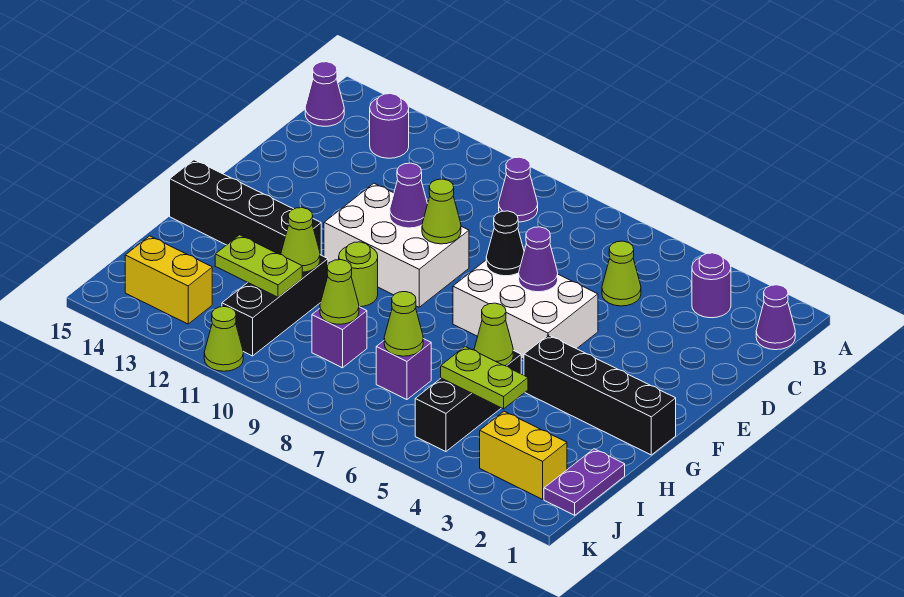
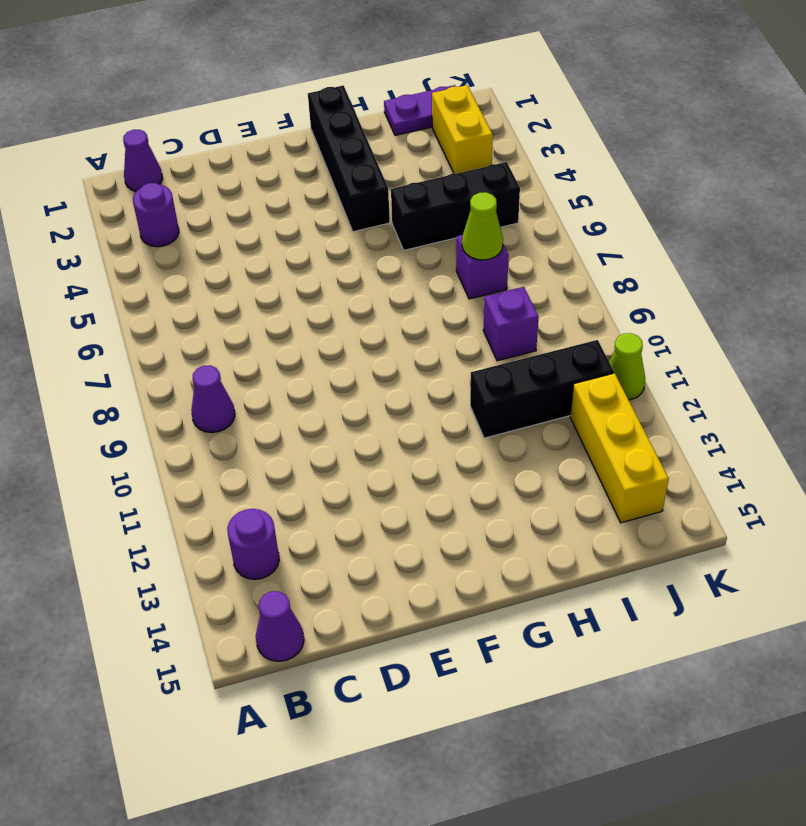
yellow 1x3 brick [570,373,669,523] -> yellow 1x2 brick [125,236,212,324]
none -> lime 1x1 cone [602,241,641,306]
none -> white 2x3 brick [453,260,598,359]
none -> white 2x3 brick [324,183,469,307]

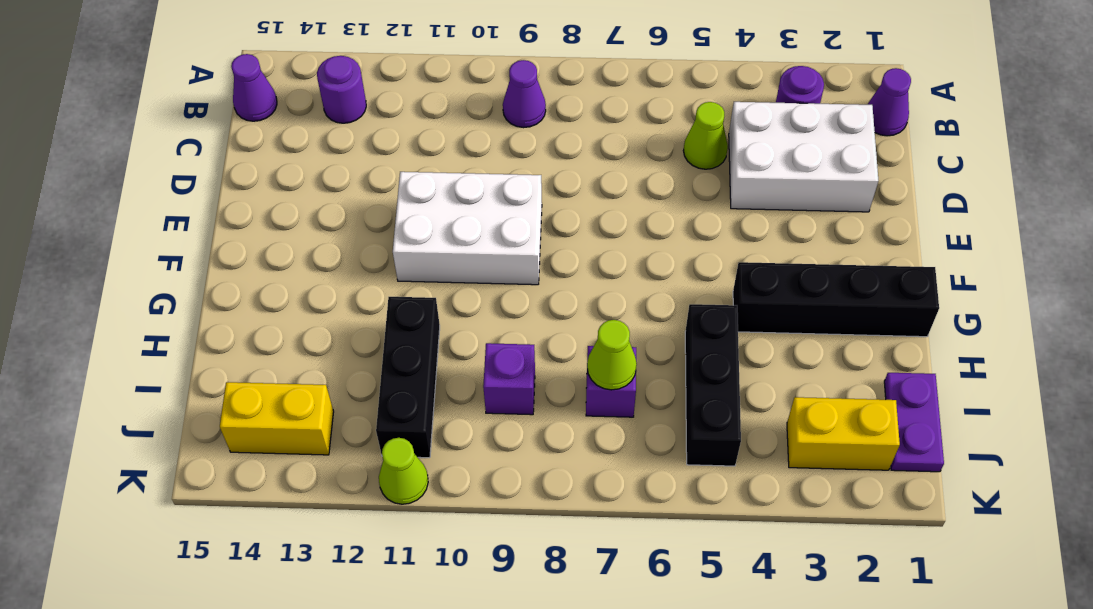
white 2x3 brick [729,102,878,212] -> white 2x3 brick moved to [453,260,598,359]
none -> lime 1x1 round brick [339,242,378,307]
none -> black 1x4 brick [170,160,321,255]
none -> purple 1x1 cone [519,227,558,292]

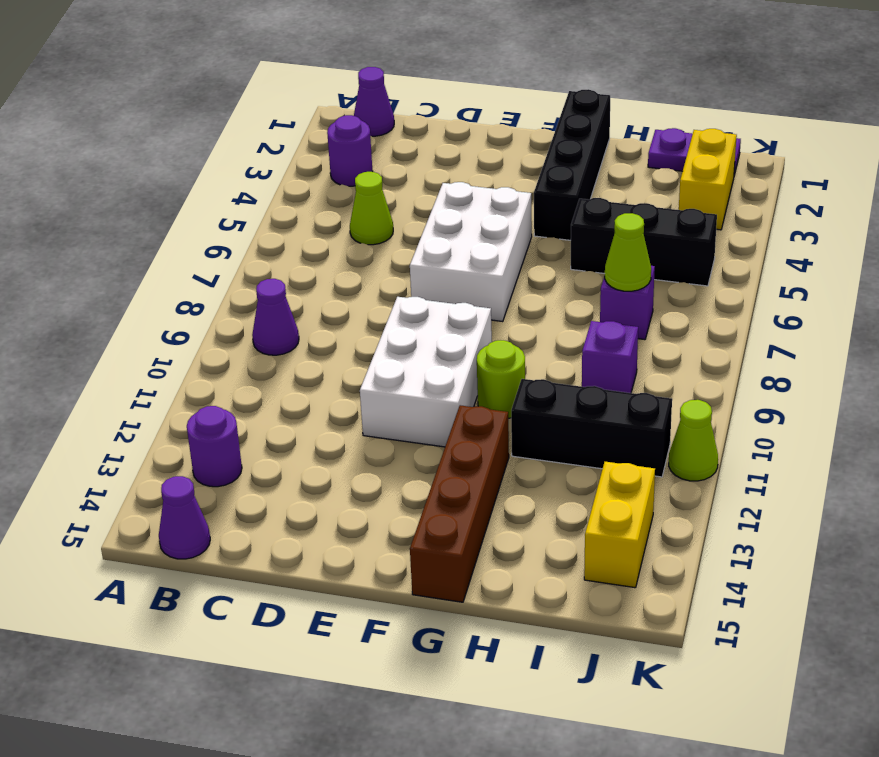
brown 1x4 brick [410,405,509,602] -> black 1x4 brick [170,160,321,255]
none -> purple 1x1 cone [519,227,558,292]
none -> black 1x1 cone [486,211,524,276]
none -> lime 1x1 cone [422,179,461,244]

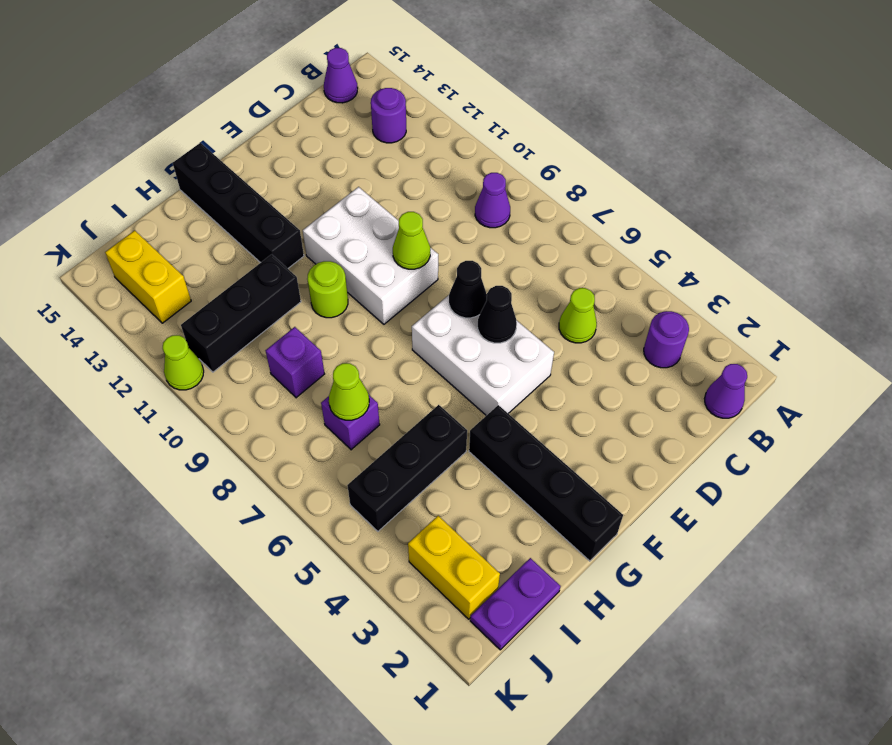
black 1x1 cone [478,286,517,343] -> purple 1x1 cone [519,227,558,292]
none -> purple 1x1 cone [390,163,428,228]
none -> lime 1x1 cone [474,303,513,366]
none -> lime 1x1 cone [281,208,320,272]

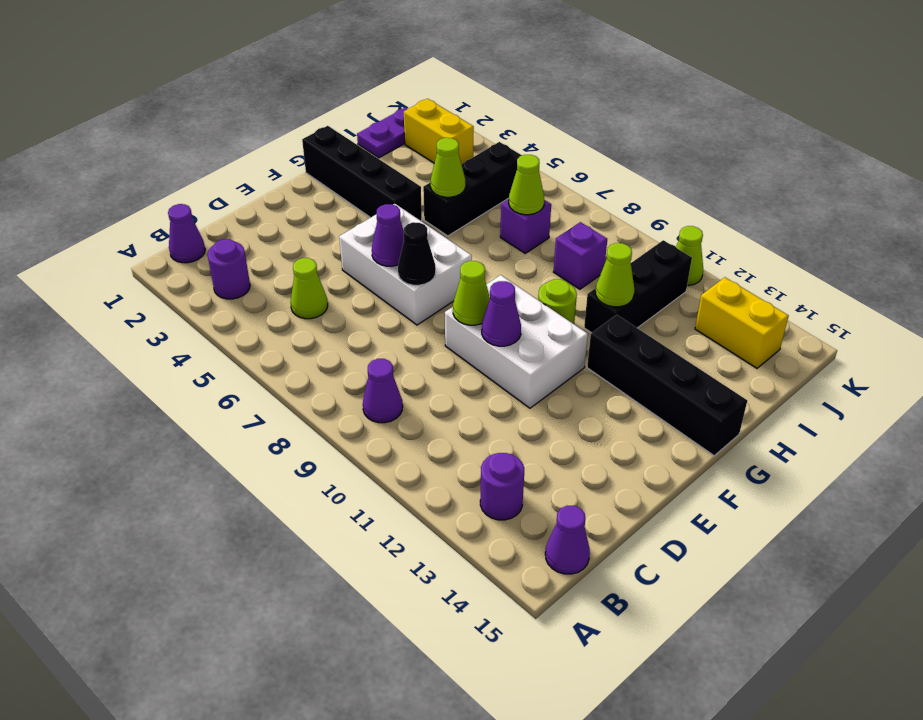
none -> lime 1x2 plate [441,347,528,409]
none -> lime 1x1 cone [320,260,359,324]
none -> lime 1x2 plate [215,235,302,297]

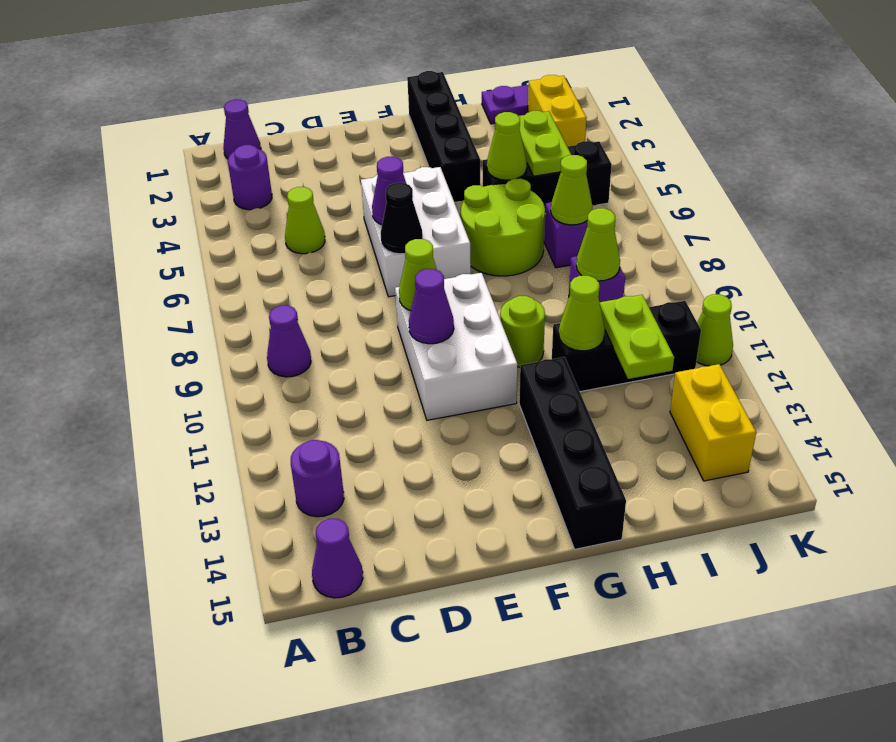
lime 2x2 round brick [461,179,545,276] -> none

